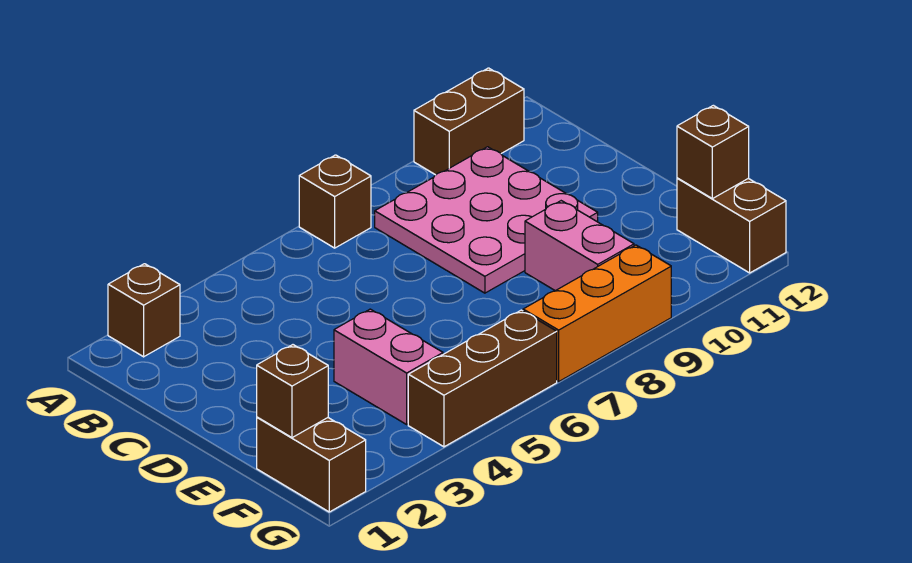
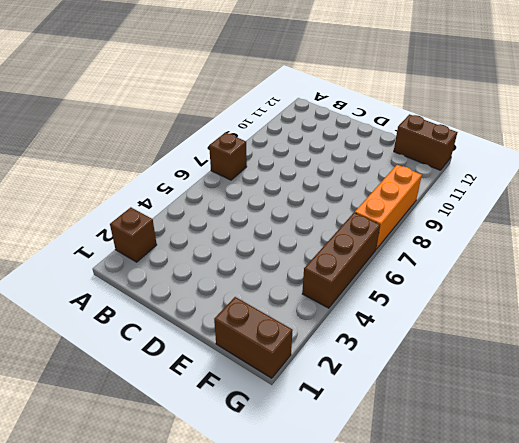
none -> brown 1x2 brick [414,68,524,175]
none -> pink 3x3 plate [375,147,598,293]
none -> pink 1x2 brick [334,309,443,424]

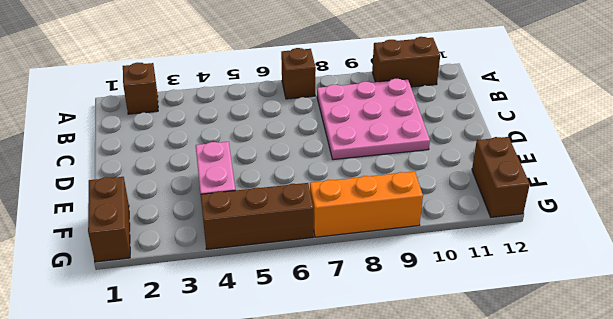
none -> pink 1x2 brick [525,201,634,291]
none -> brown 1x1 brick [257,345,328,438]
none -> brown 1x1 brick [677,105,749,199]

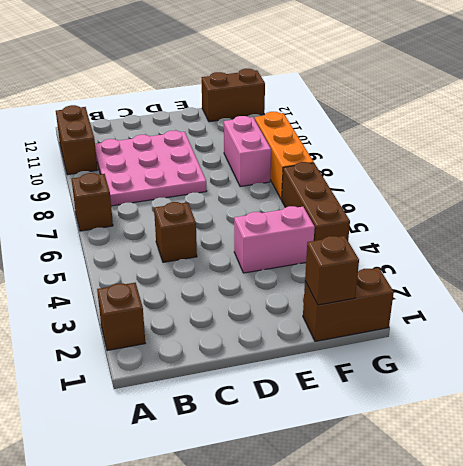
brown 1x1 brick [154,202,197,262] -> brown 1x1 brick moved to [677,105,749,199]
pink 1x2 brick [224,116,271,187] -> pink 1x2 brick turned to [525,201,634,291]

